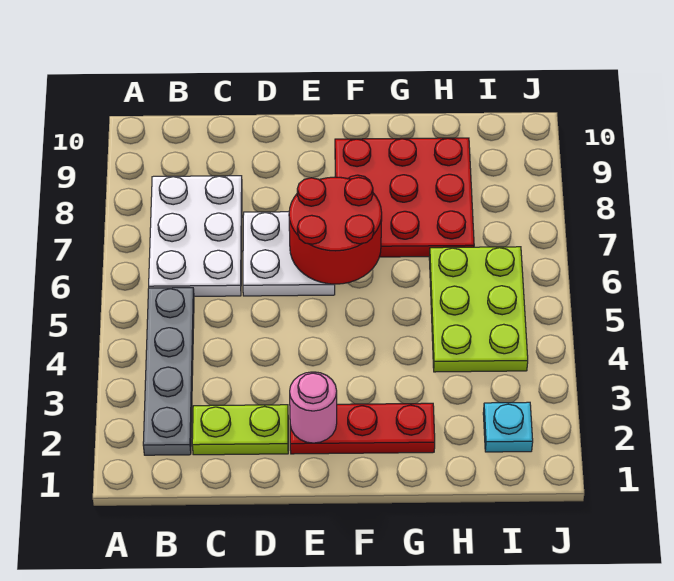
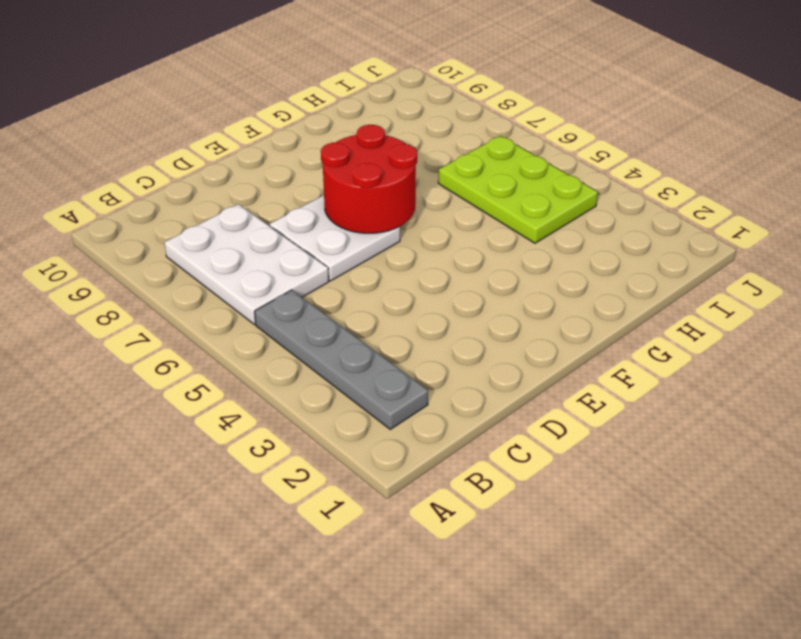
none -> lime 1x2 plate [192,405,288,455]
none -> red 1x3 plate [290,403,435,454]

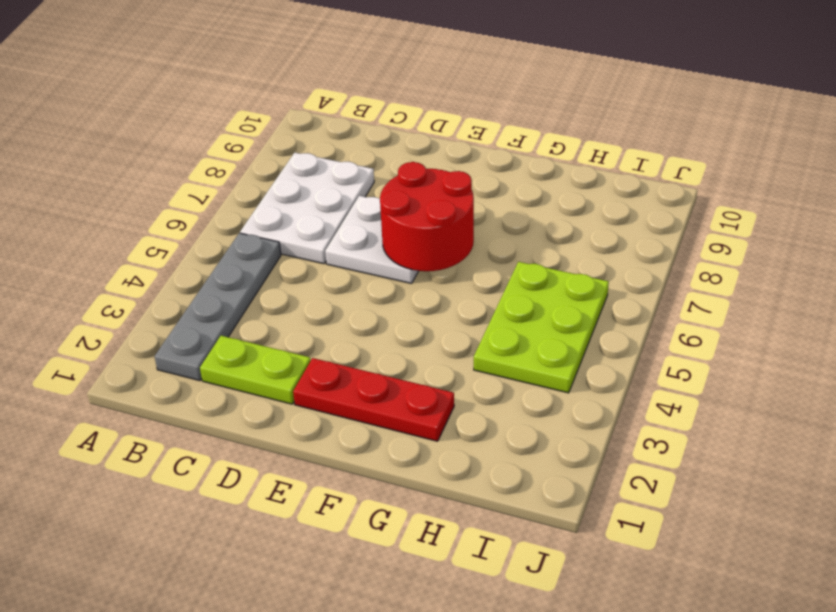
none -> red 3x3 plate [335,138,474,257]
none -> cyan 1x1 plate [483,402,533,452]

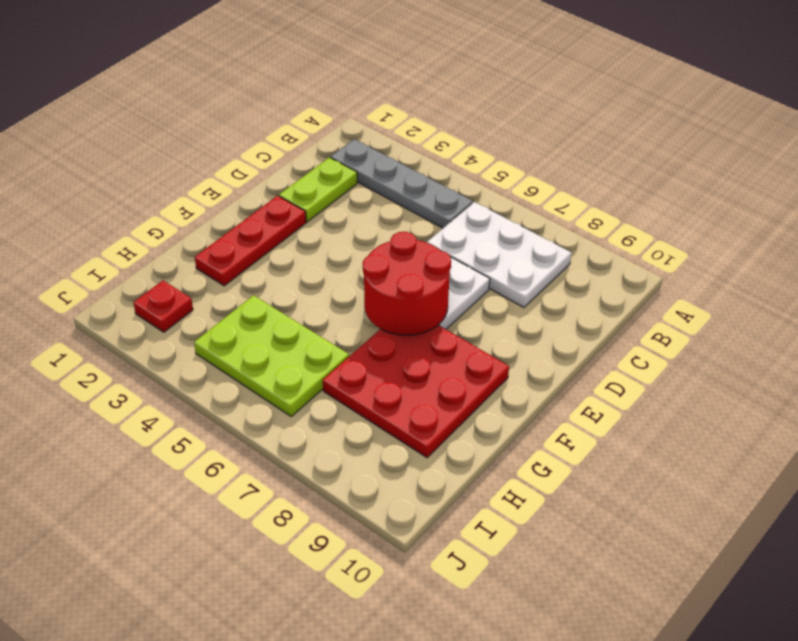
red 1x1 plate [133,281,193,332] -> cyan 1x1 plate [483,402,533,452]
none -> pink 1x1 round brick [290,372,337,443]

